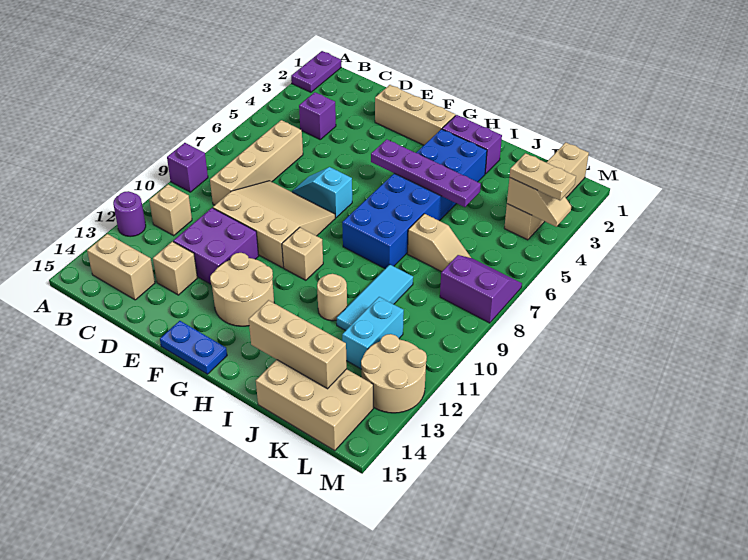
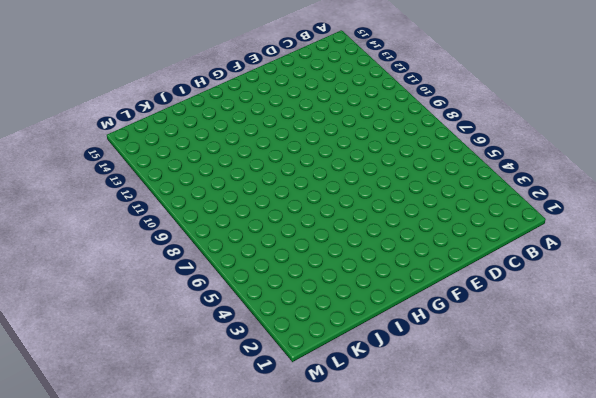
none -> purple 1x2 plate [291,51,341,92]
none -> purple 1x1 brick [167,143,208,192]
none -> purple 1x1 round brick [113,191,146,237]

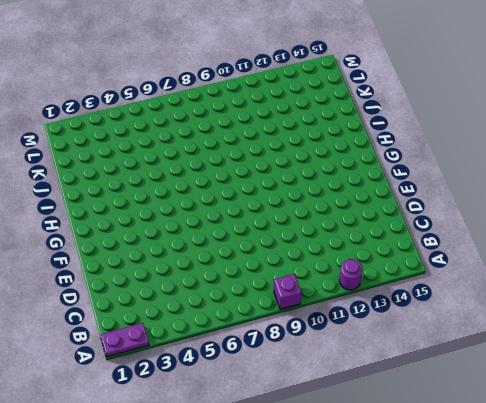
none -> tan 1x1 brick [149,185,192,236]
none -> tan 1x2 brick [87,234,155,300]
none -> purple 1x1 brick [299,92,336,139]

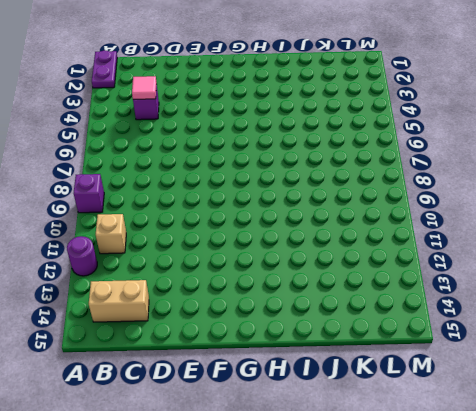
pink 1x1 tile [132,76,157,99] -> none
none -> tan 1x4 brick [210,120,303,205]
none -> tan 3x3 slope [213,181,335,268]
none -> purple 2x2 brick [173,208,259,284]

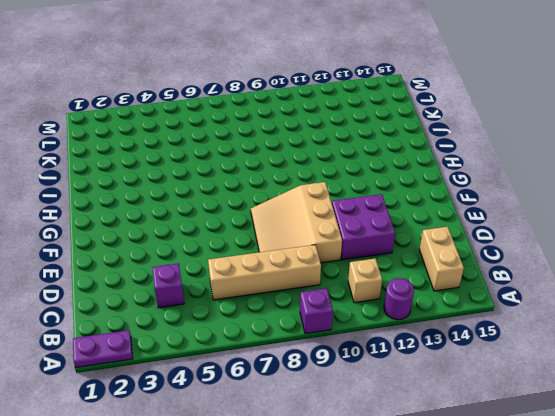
none -> tan 1x1 brick [153,242,197,295]
none -> tan 1x3 brick [375,85,456,145]
none -> cyan 1x2 slope [292,167,352,218]

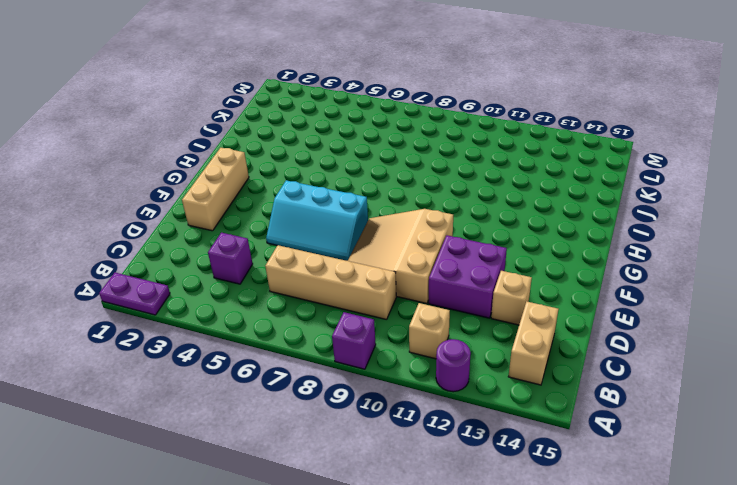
cyan 2x3 slope [266,180,368,261] -> cyan 1x2 slope [292,167,352,218]
none -> tan 2x2 round brick [210,253,274,326]
none -> blue 1x2 plate [160,321,227,374]
none -> tan 1x1 brick [282,227,323,280]

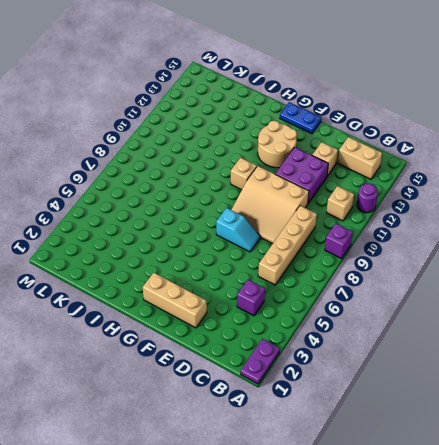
none -> purple 1x2 brick [442,115,502,174]
none -> blue 2x6 brick [342,129,487,269]
none -> tan 1x1 round brick [317,274,347,321]

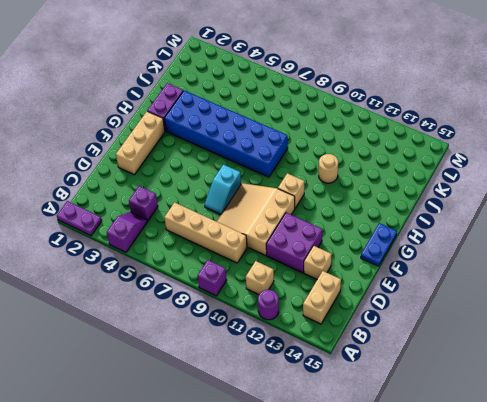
purple 1x2 slope [107,212,147,252] -> none
none -> tan 2x2 round brick [210,253,274,326]
none -> tan 1x2 slope [408,214,471,272]
none -> cyan 1x3 tile [337,265,413,331]

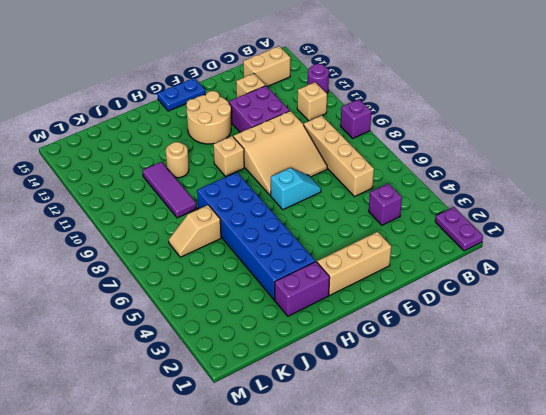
purple 1x3 tile [142,162,197,218] -> cyan 1x3 tile [337,265,413,331]
none -> tan 2x3 brick [256,360,373,451]
none -> cyan 1x2 brick [342,297,404,369]
none -> tan 1x4 brick [504,142,589,240]

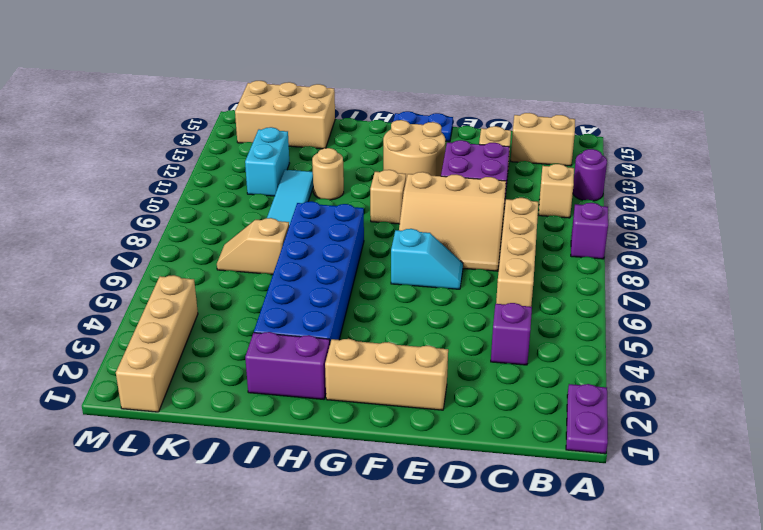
none -> purple 2x2 slope [440,255,522,323]
none -> tan 2x2 round brick [361,334,427,413]
none -> purple 1x4 plate [371,139,481,207]

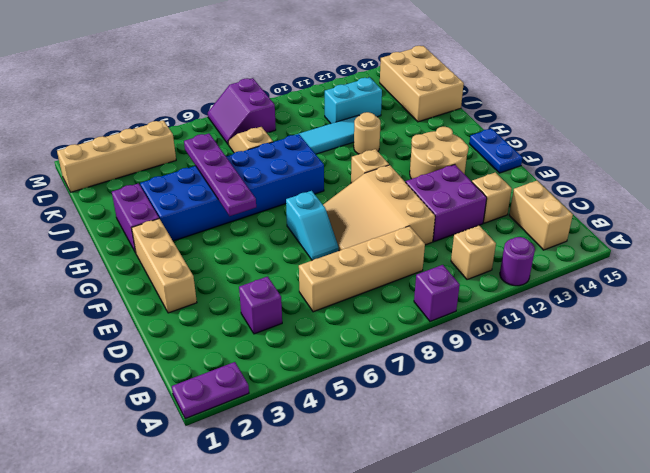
none -> tan 2x2 round brick [361,334,427,413]
none -> tan 1x3 brick [249,300,347,389]
none -> tan 1x2 slope [507,177,571,227]

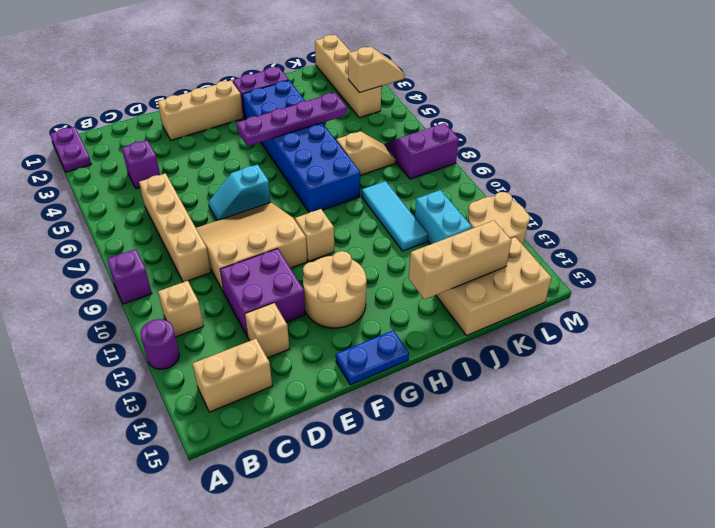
none -> tan 1x1 round brick [317,274,347,321]
none -> tan 1x2 plate [510,153,576,200]

